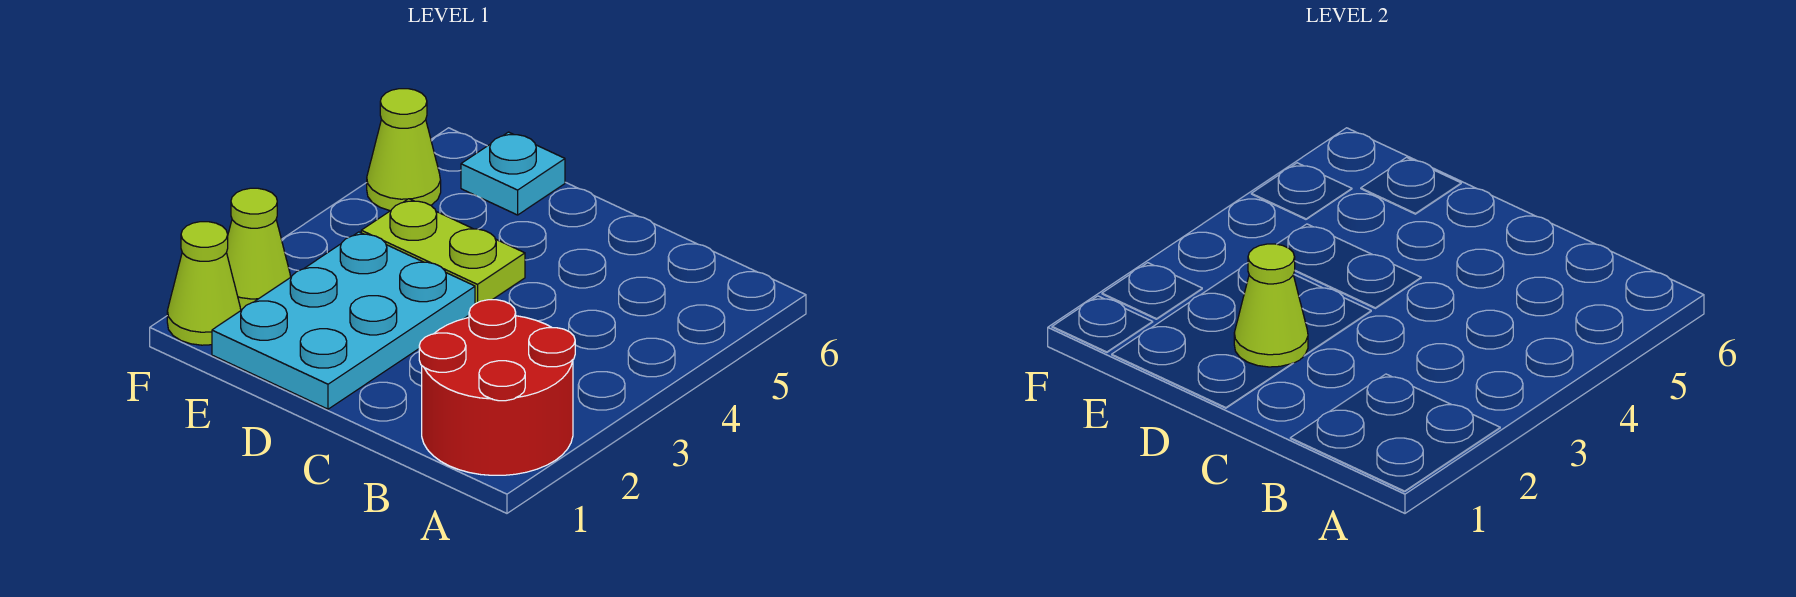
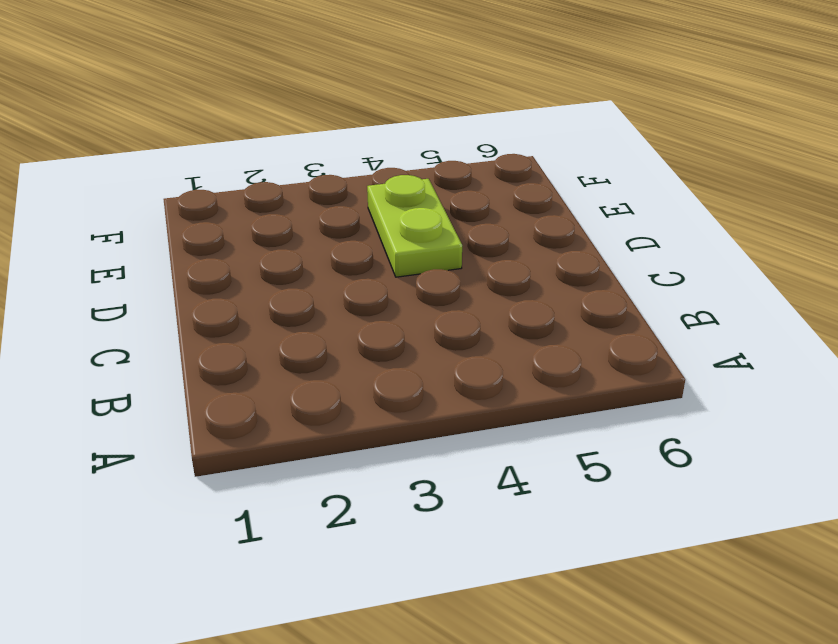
none -> red 2x2 round brick [419,300,575,475]
none -> cyan 2x3 plate [212,232,475,409]

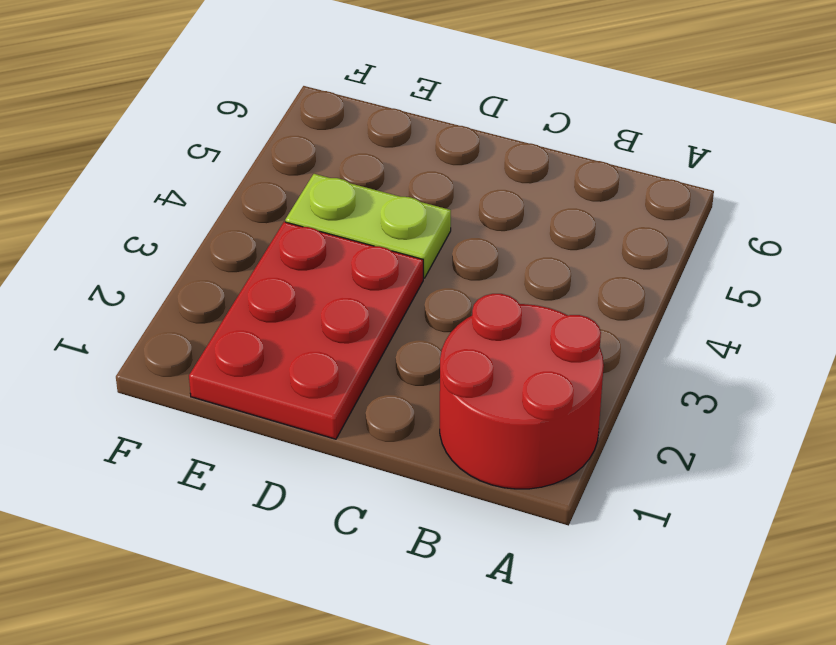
red 2x3 plate [189,222,423,439] -> cyan 2x3 plate [212,232,475,409]
none -> cyan 1x1 plate [461,132,565,215]
none -> lime 1x1 cone [167,222,241,345]

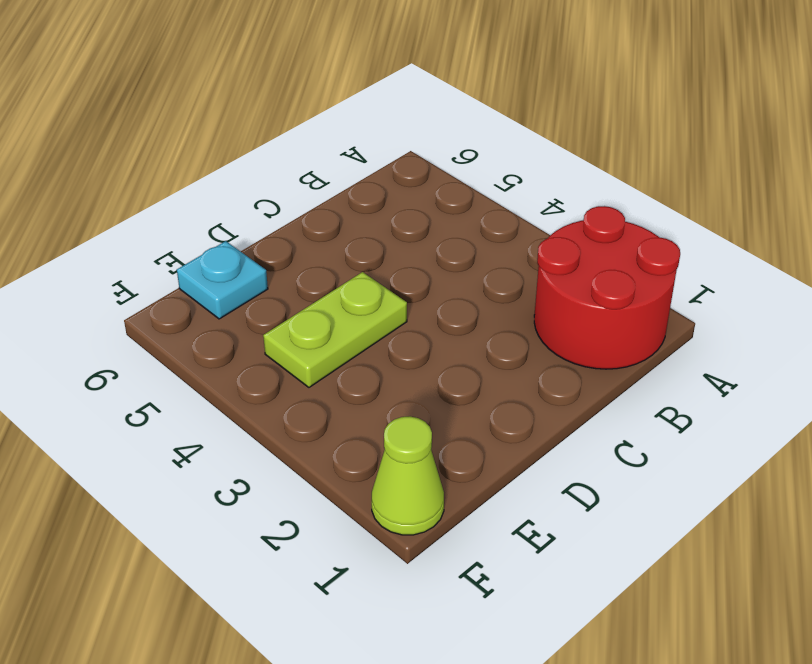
none -> cyan 2x3 plate [212,232,475,409]
none -> lime 1x1 cone [227,188,291,310]

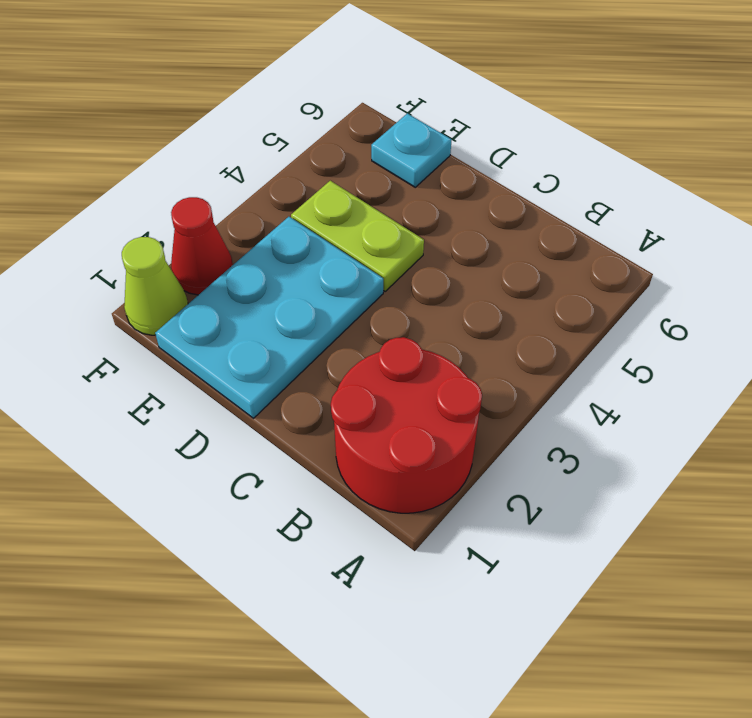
red 1x1 cone [171,197,233,295] -> lime 1x1 cone [227,188,291,310]
none -> lime 1x1 cone [367,89,441,211]
none -> lime 1x1 cone [1234,244,1308,367]

